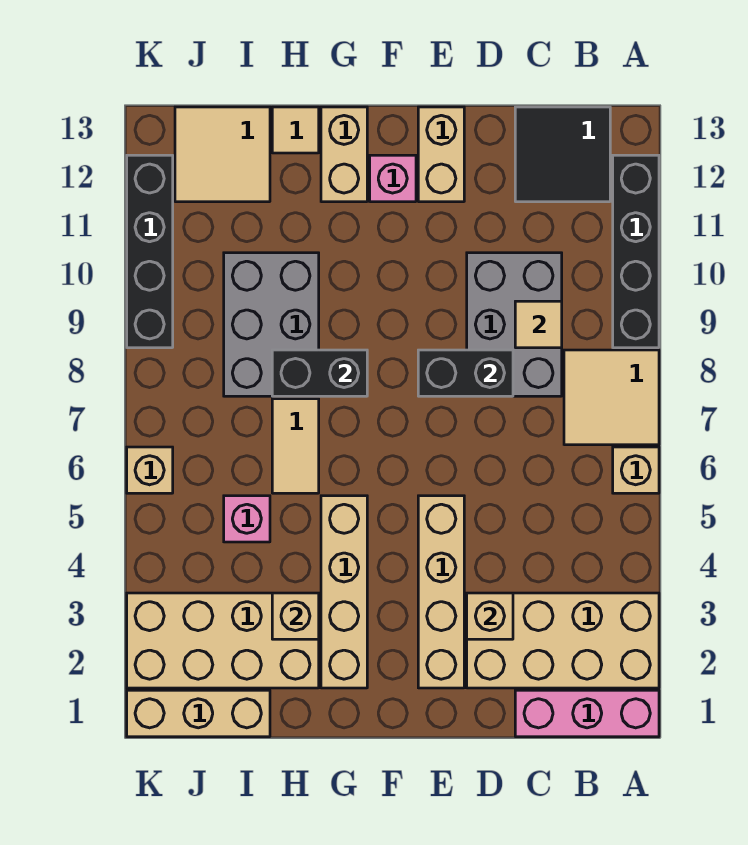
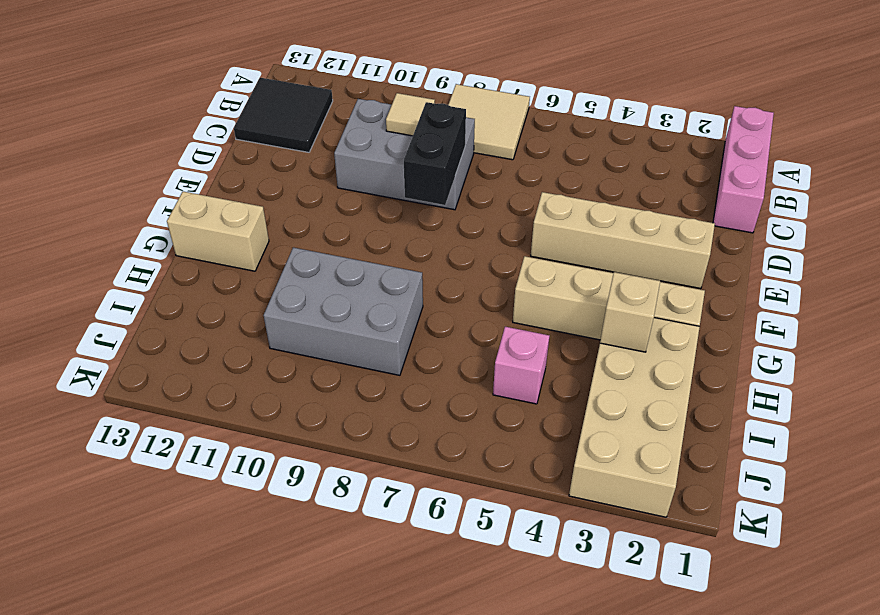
none -> tan 2x4 brick [467,593,659,688]
none -> tan 1x1 brick [613,447,659,493]
none -> black 1x4 brick [613,155,659,348]

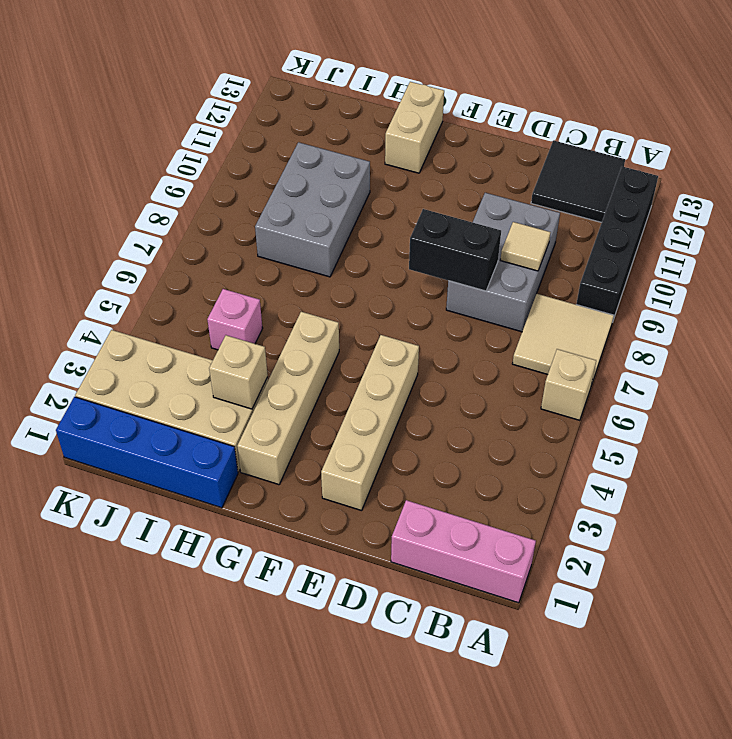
blue 1x4 brick [56,397,238,508] -> tan 1x3 brick [127,690,270,737]
none -> tan 2x4 brick [467,593,659,688]
none -> tan 1x2 brick [418,107,464,202]
none -> pink 1x1 brick [370,155,416,202]

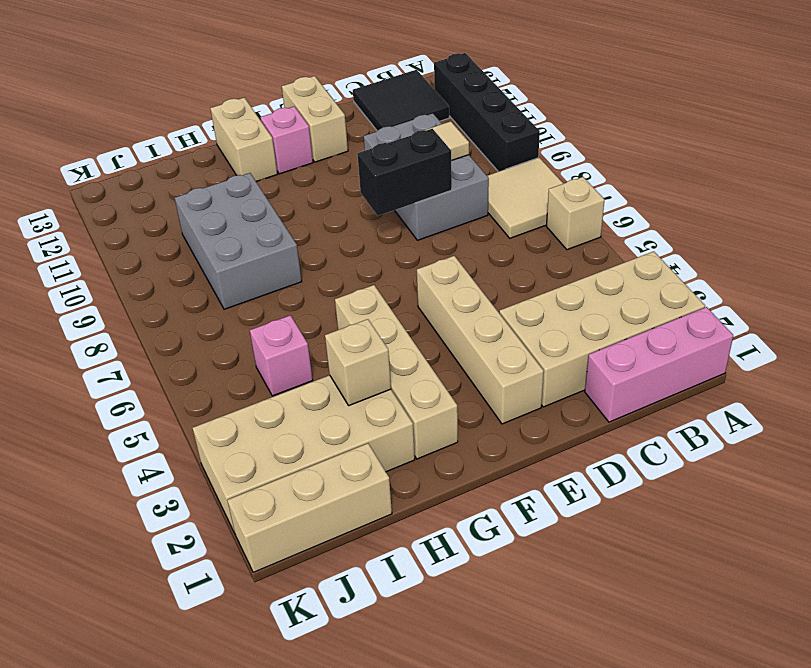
none -> tan 1x2 tile [272,399,319,493]
none -> tan 1x1 tile [272,107,319,153]
none -> tan 2x2 tile [175,107,270,202]

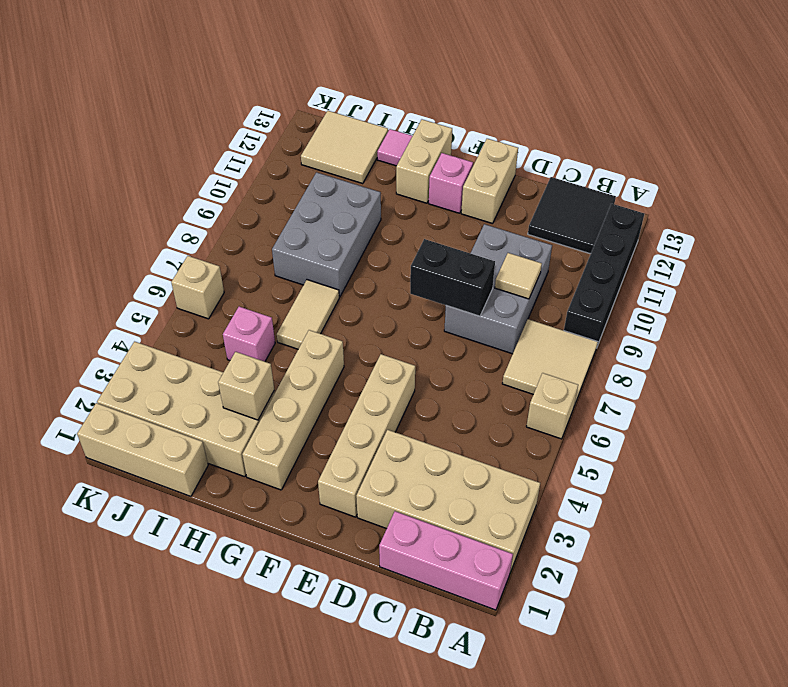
pink 1x1 tile [377,129,412,166] -> tan 1x1 tile [272,107,319,153]
none -> black 1x4 brick [127,155,173,348]
none -> tan 1x1 brick [467,593,513,639]
none -> black 1x2 brick [272,350,367,396]

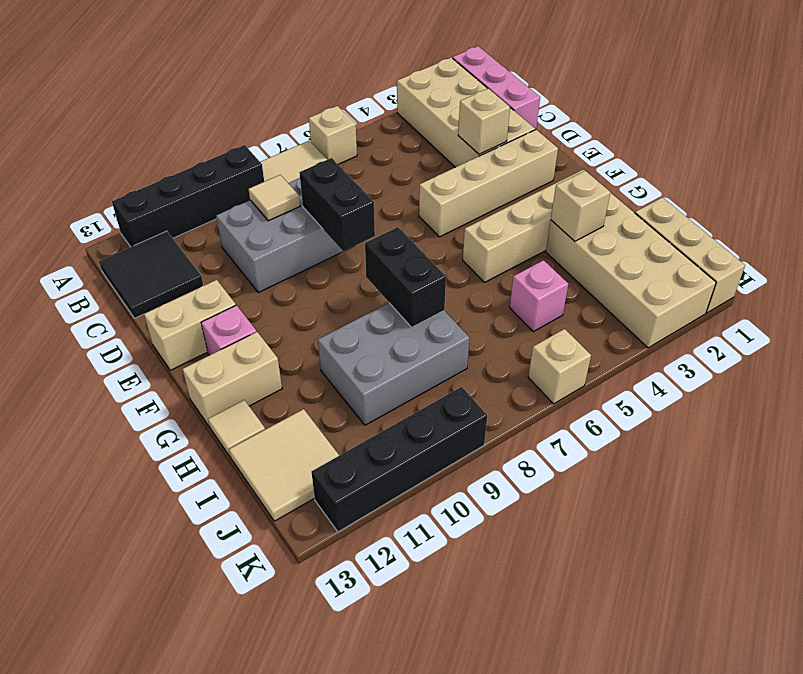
none -> tan 1x2 tile [272,399,319,493]

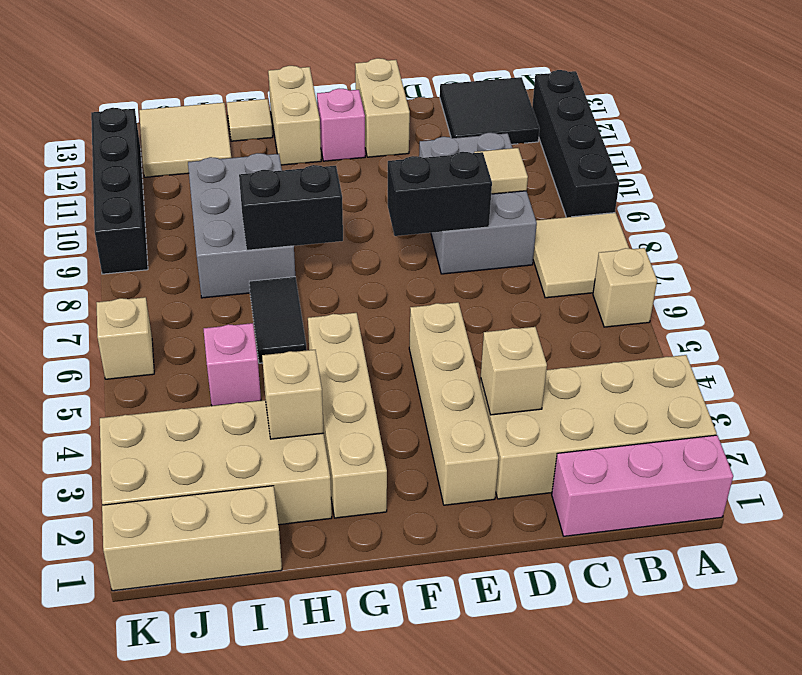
black 1x2 tile [249,277,307,363] -> tan 1x2 tile [272,399,319,493]

